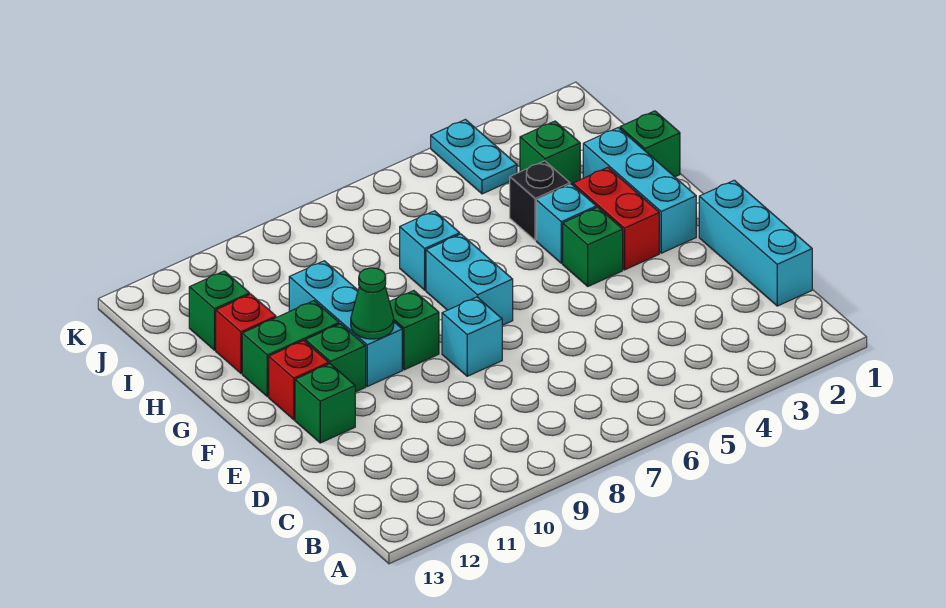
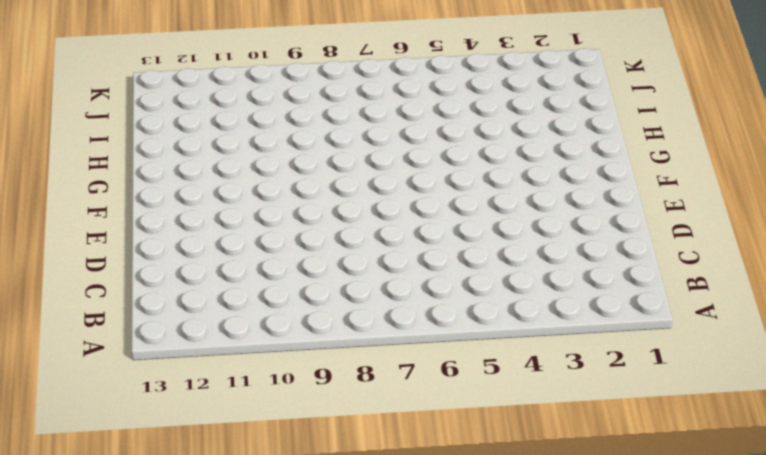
none -> cyan 1x3 brick [699,180,812,306]
none -> cyan 1x1 brick [442,297,502,376]
none -> green 1x1 brick [295,364,355,443]

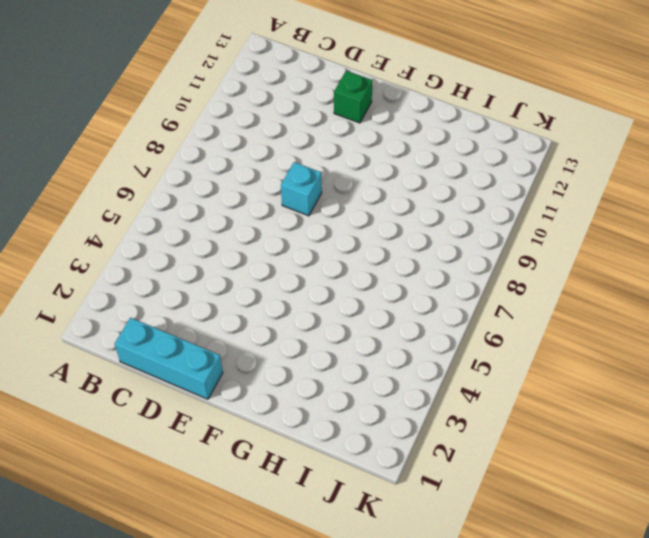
none -> cyan 1x3 brick [583,128,696,253]
none -> red 1x2 brick [573,167,659,270]
none -> green 1x1 brick [563,207,623,286]

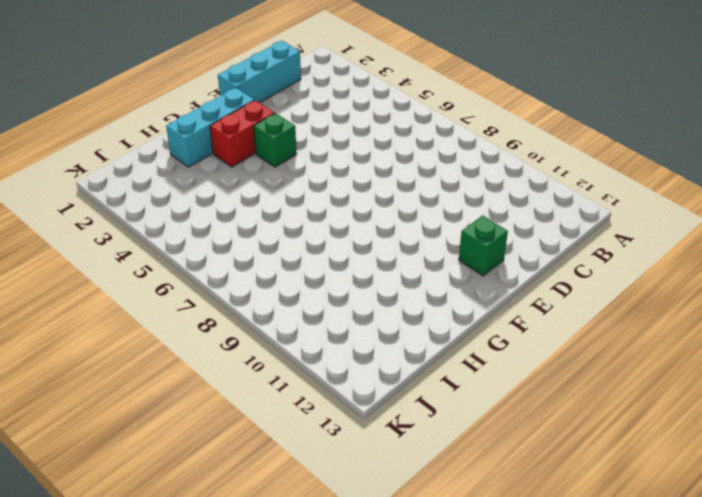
none -> cyan 1x1 brick [442,297,502,376]
none -> cyan 1x2 brick [426,234,513,325]
none -> green 1x1 brick [389,291,439,370]

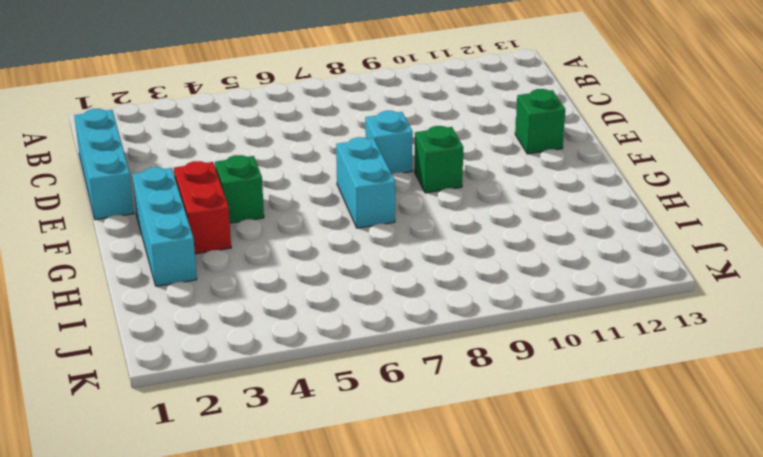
none -> cyan 1x3 brick [289,261,402,386]
none -> green 1x1 brick [305,324,366,392]
none -> red 1x1 brick [269,341,329,420]

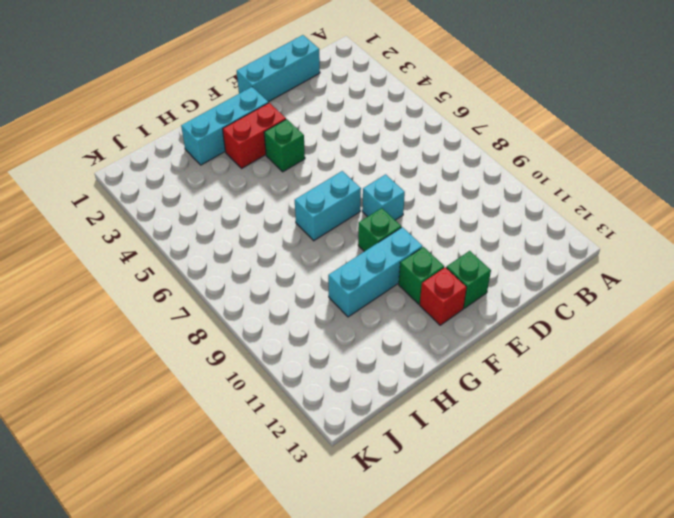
none -> cyan 1x1 brick [536,184,596,263]
none -> green 1x2 brick [242,301,339,397]
none -> green 1x1 brick [620,111,680,177]

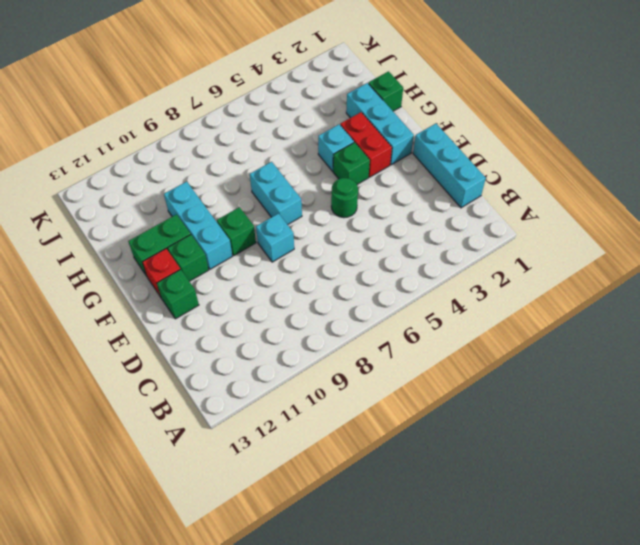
green 1x1 round brick [331,178,358,218] -> none
none -> black 1x1 brick [510,161,570,240]
none -> cyan 1x1 brick [400,211,460,290]
none -> red 1x1 brick [216,294,276,373]

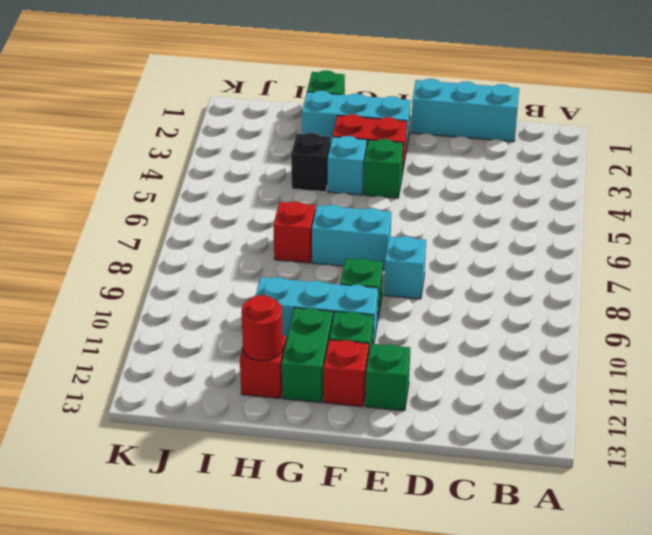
red 1x1 brick [273,201,315,263] -> cyan 1x1 brick [400,211,460,290]
red 1x1 round brick [241,295,283,361] -> none
none -> green 1x1 brick [520,121,580,185]
none -> green 1x1 brick [189,271,250,350]
none -> cyan 1x2 plate [431,120,517,194]

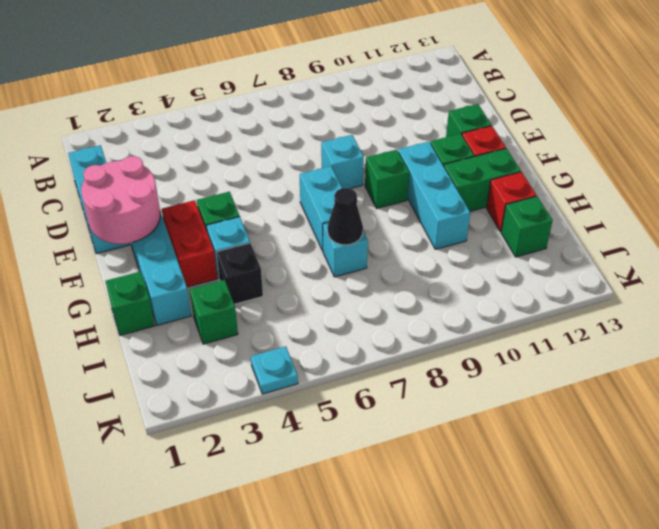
pink 2x2 round brick [81,156,160,244] -> none
black 1x1 cone [328,188,363,245] -> none
cyan 1x1 plate [251,346,298,394] -> cyan 1x2 plate [431,120,517,194]
none -> green 1x1 cone [351,268,394,339]

